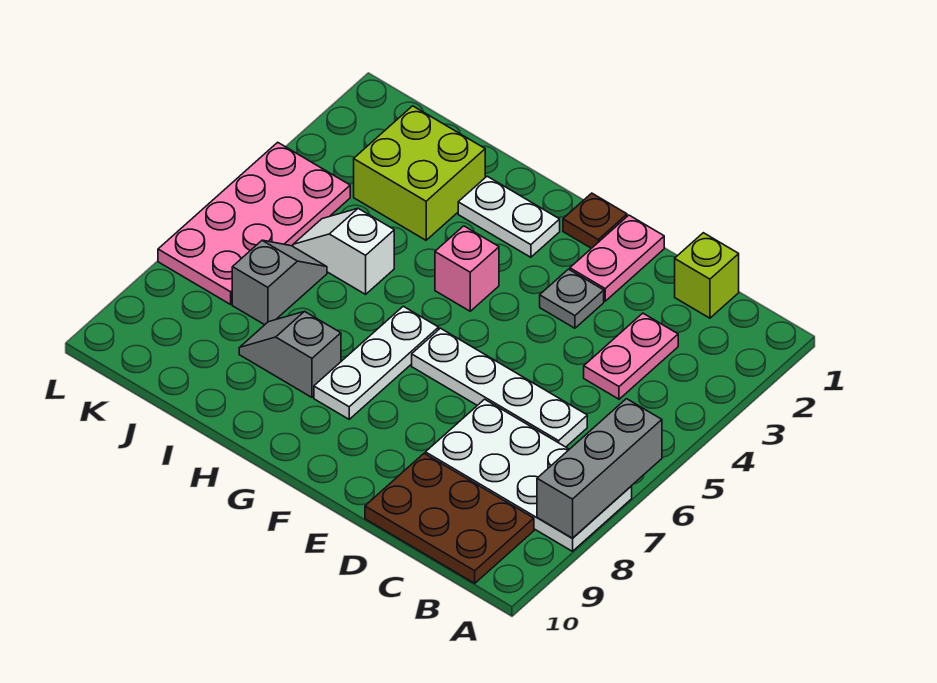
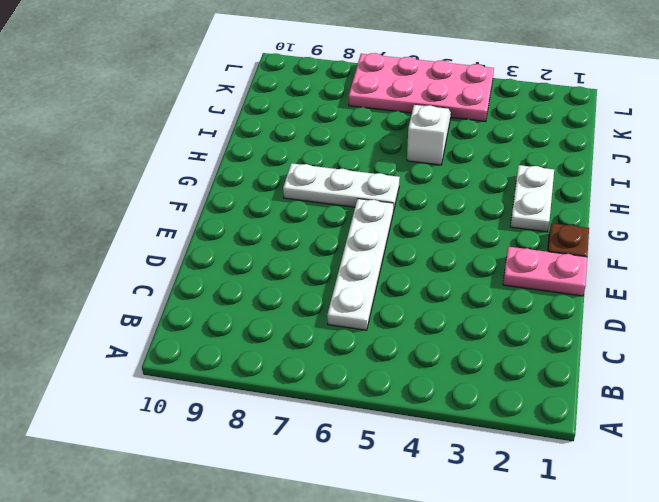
none -> white 2x4 plate [425,399,632,551]
none -> brown 2x3 plate [365,454,534,583]
none -> lime 1x1 brick [675,233,739,318]

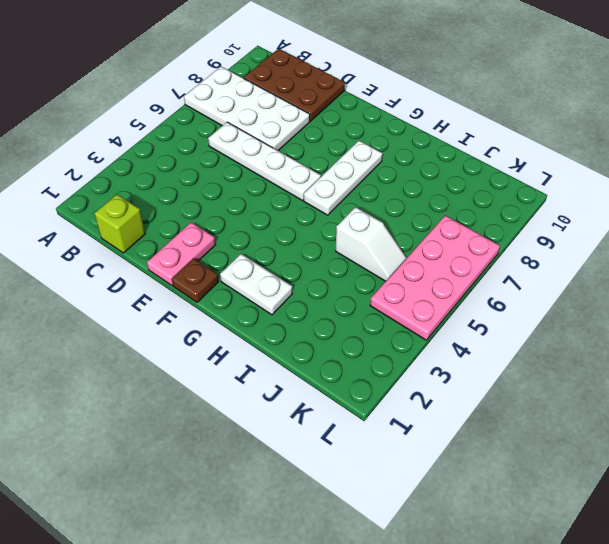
none -> pink 1x2 plate [584,313,678,399]
none -> grey 1x1 plate [540,269,604,328]
none -> pink 1x1 brick [435,226,499,311]

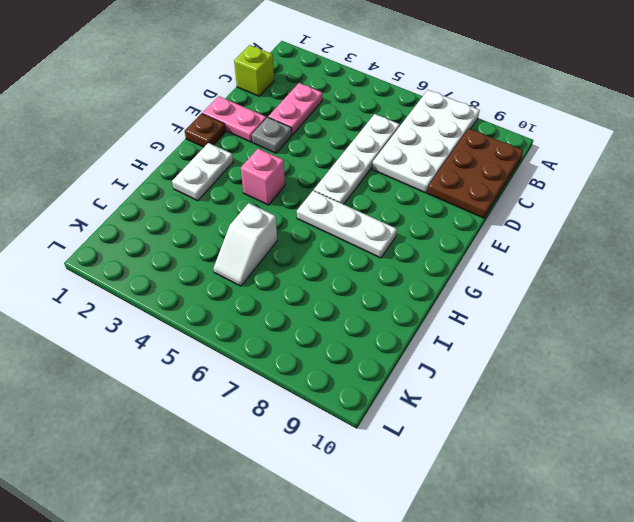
pink 1x2 plate [268,83,322,135] -> pink 1x2 plate turned to [584,313,678,399]
none -> grey 1x2 slope [239,311,341,397]
none -> lime 2x2 brick [354,106,485,240]
none -> grey 1x2 slope [232,240,327,325]

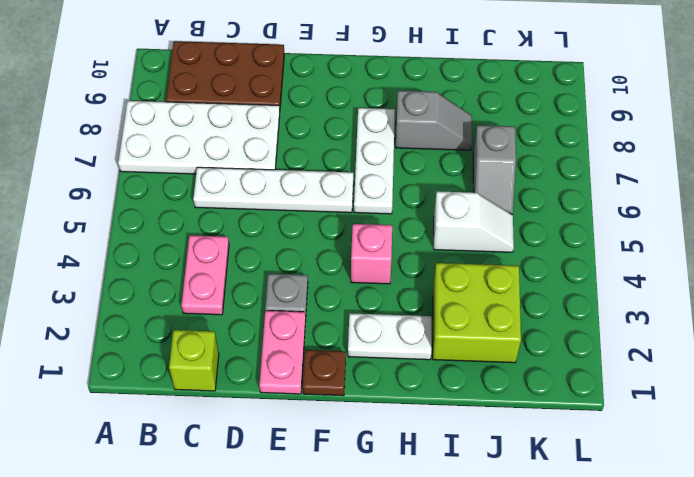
none -> pink 2x4 plate [158,142,350,304]
none -> grey 1x3 brick [537,399,662,538]

